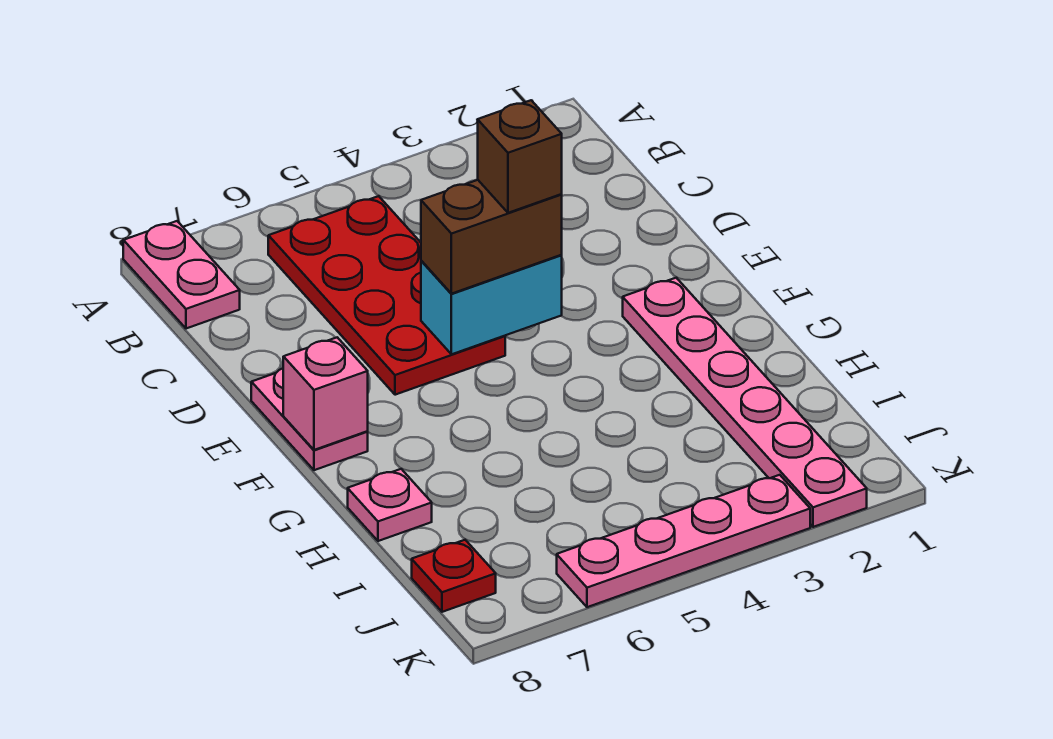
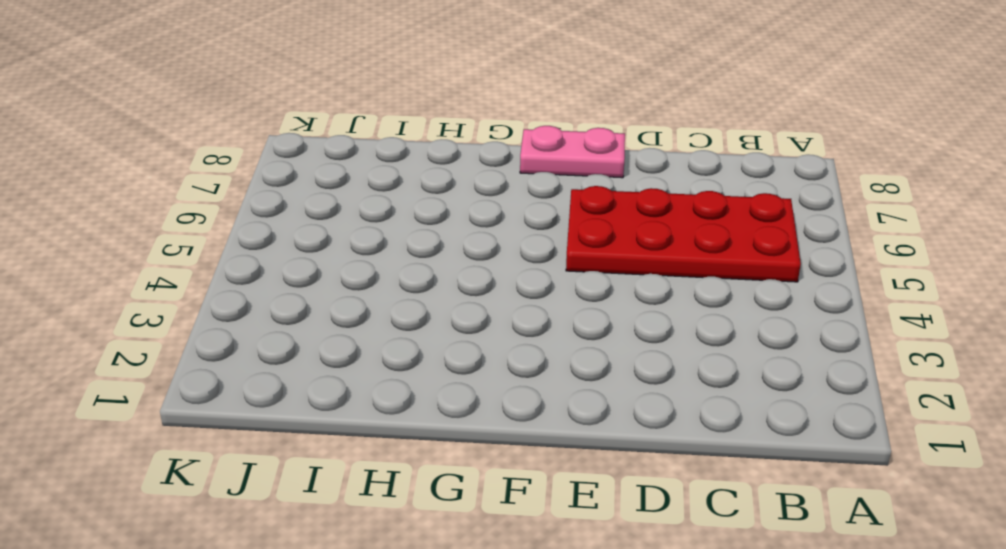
none -> pink 1x2 plate [123,221,240,329]
none -> pink 1x6 plate [623,278,867,527]

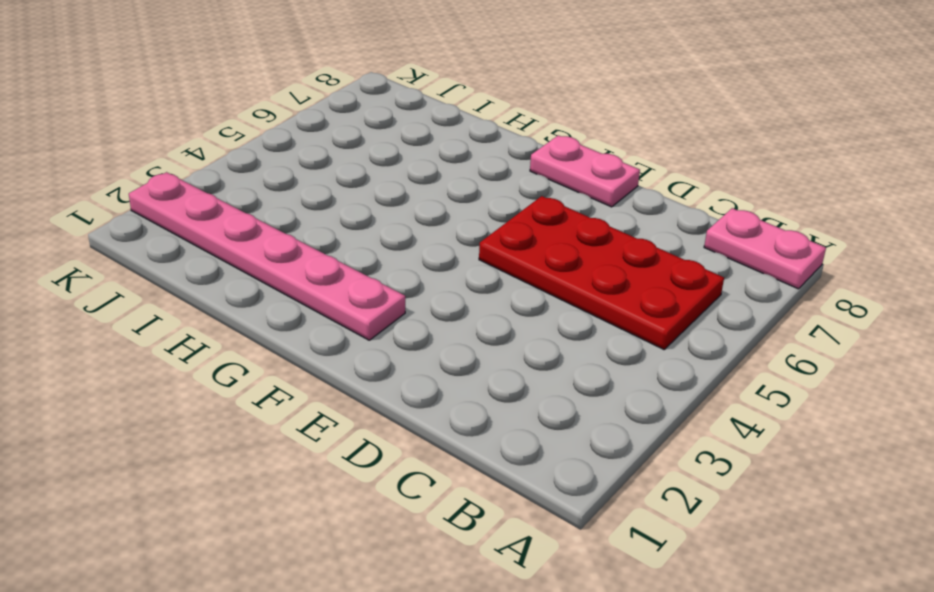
none -> pink 1x1 plate [348,469,432,541]
none -> red 1x1 plate [412,540,496,612]

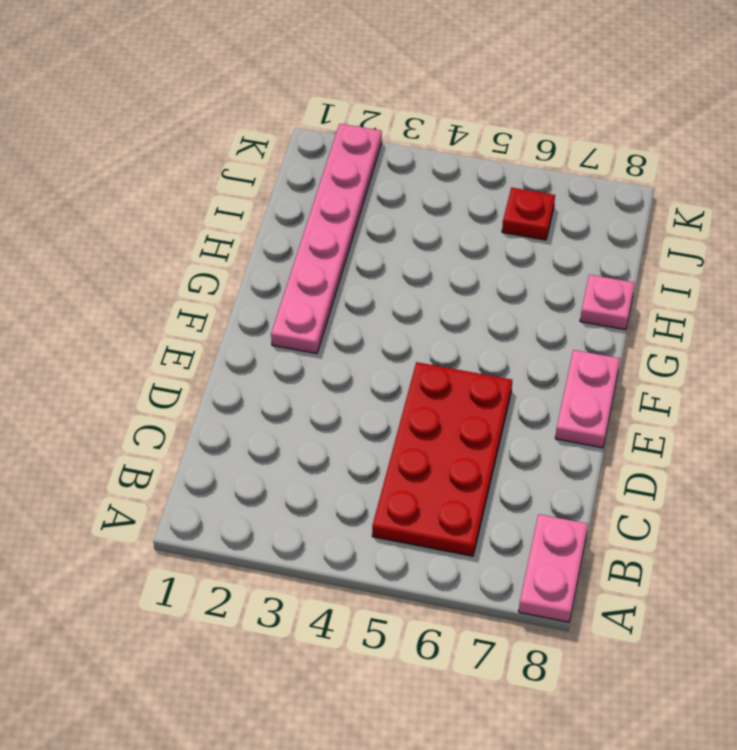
red 1x1 plate [502,188,555,240] -> red 1x1 plate moved to [412,540,496,612]
none -> pink 1x4 plate [557,475,810,607]
none -> cyan 1x2 brick [421,255,562,354]

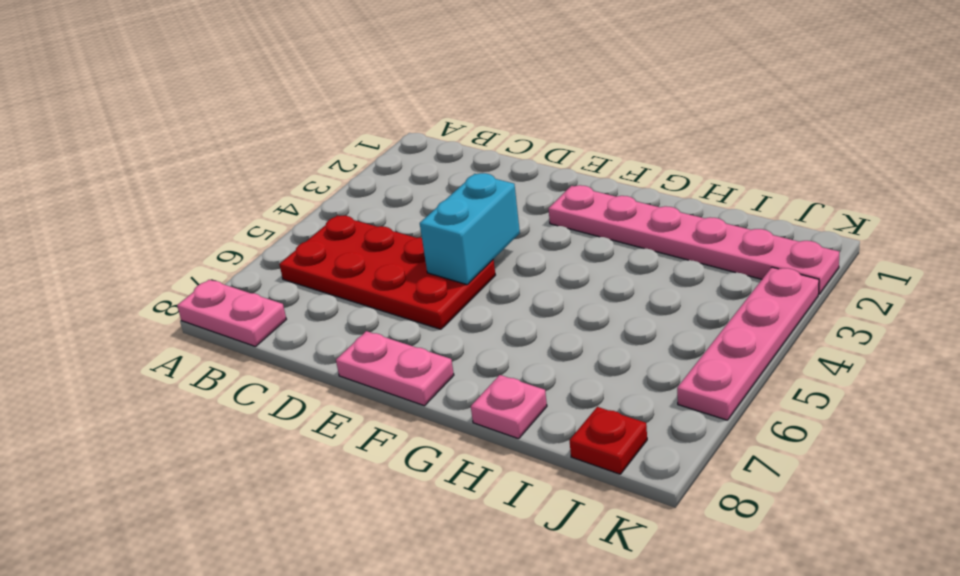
none -> pink 1x1 brick [283,337,368,450]
none -> brown 1x2 brick [421,180,562,294]

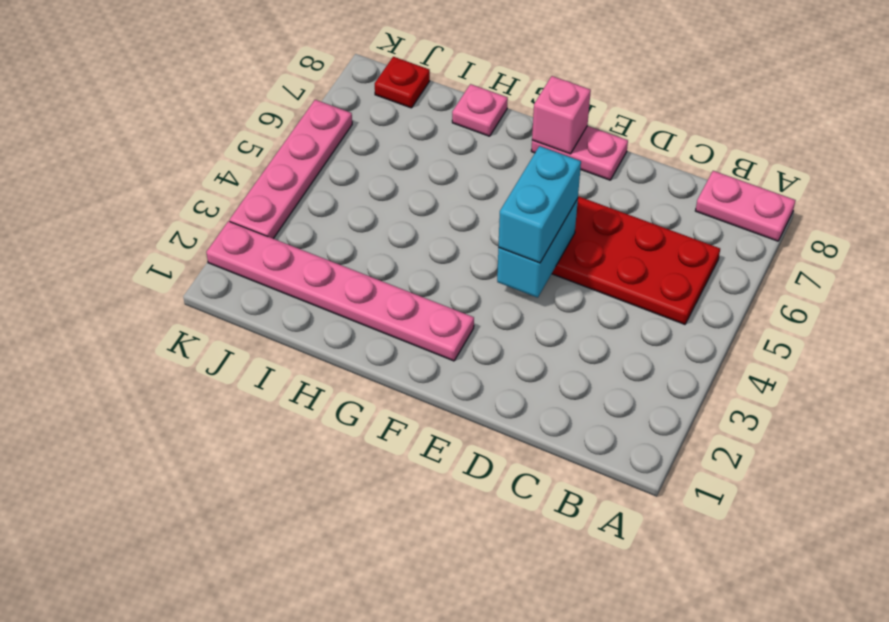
cyan 1x2 brick [498,146,581,263] -> brown 1x2 brick [421,180,562,294]
none -> brown 1x1 brick [478,100,562,213]

